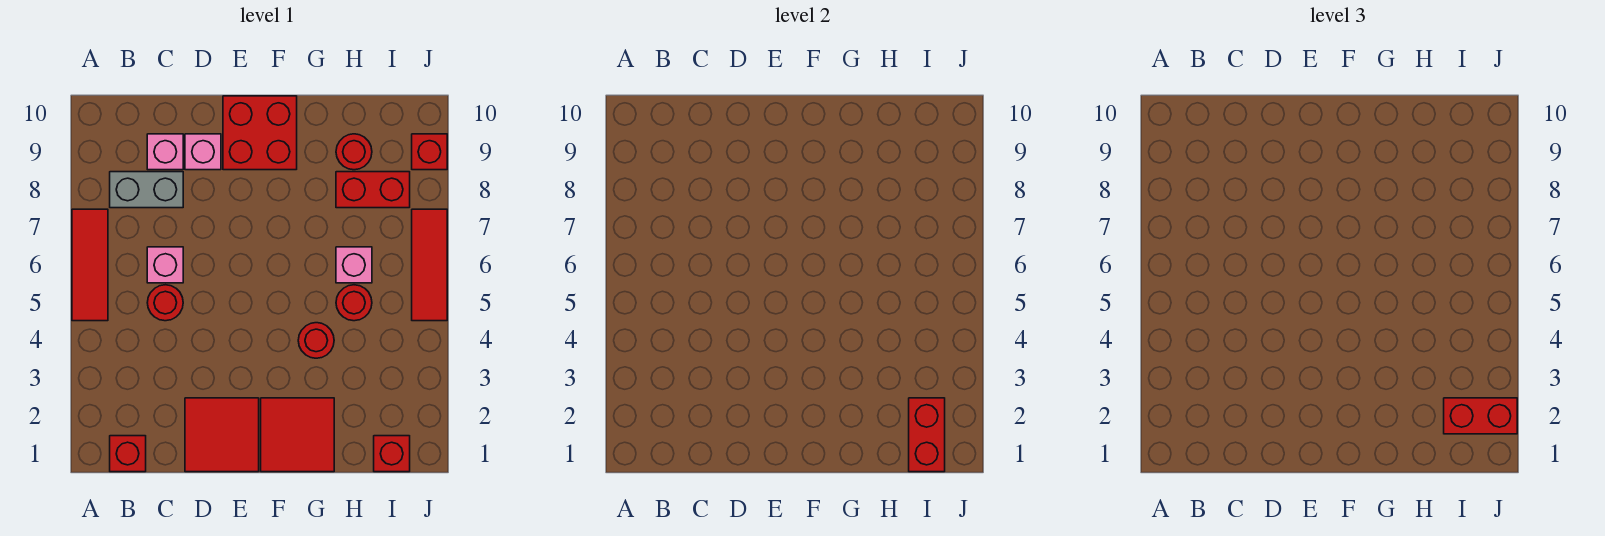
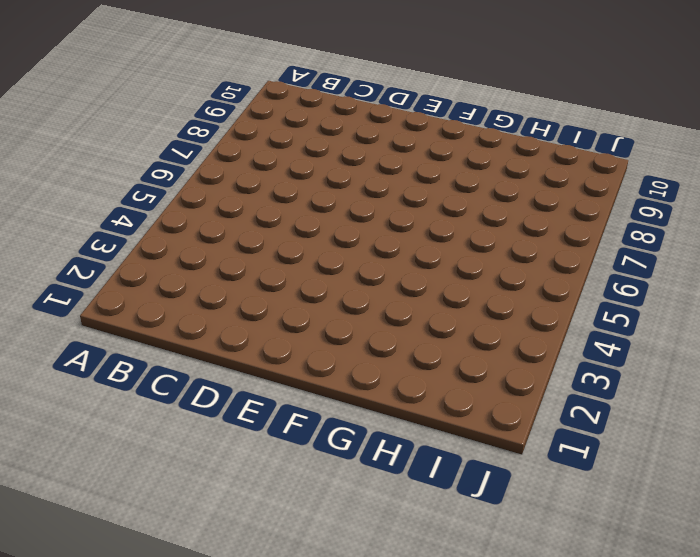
none -> red 1x3 tile [72,209,108,321]
none -> red 1x1 brick [110,436,146,472]
none -> grey 1x2 brick [110,172,183,208]

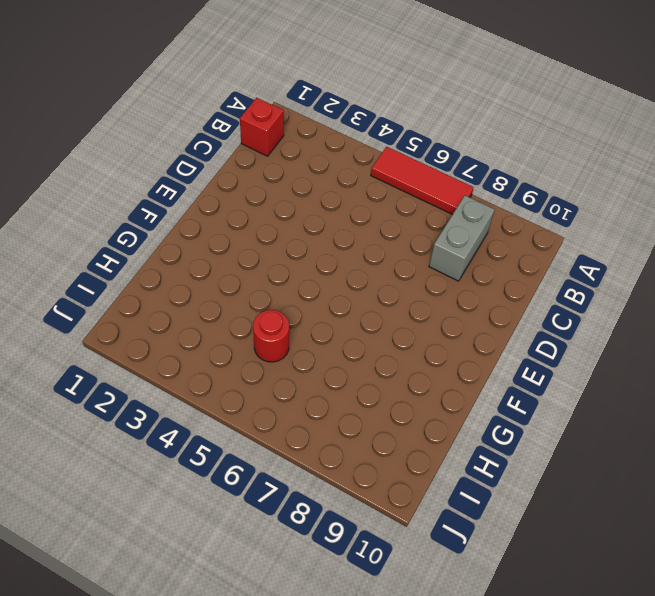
none -> red 1x1 round brick [147,285,183,321]
none -> pink 1x1 brick [147,247,183,283]
none -> pink 1x1 brick [147,134,183,170]

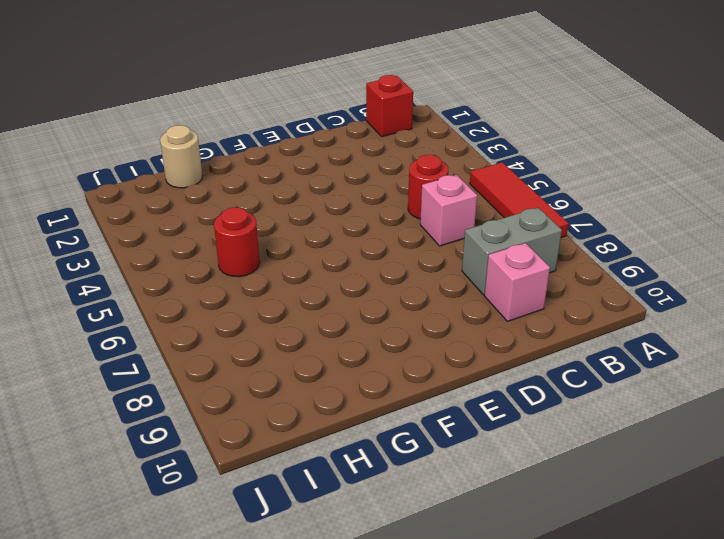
tan 1x1 round brick [160,125,203,188] -> none
none -> red 2x2 tile [185,398,259,472]
none -> pink 1x1 brick [185,134,221,170]
none -> red 2x2 brick [223,96,297,170]

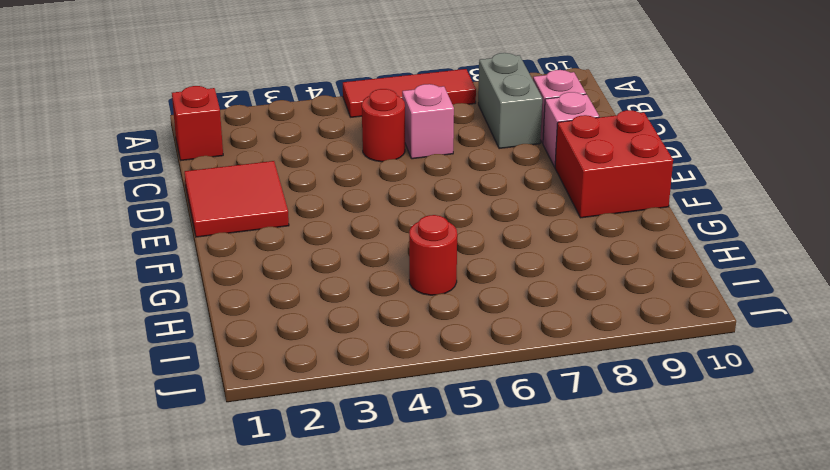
none -> red 2x2 tile [261,398,334,472]
none -> red 1x1 round brick [298,323,334,358]
none -> pink 1x1 brick [336,247,372,283]

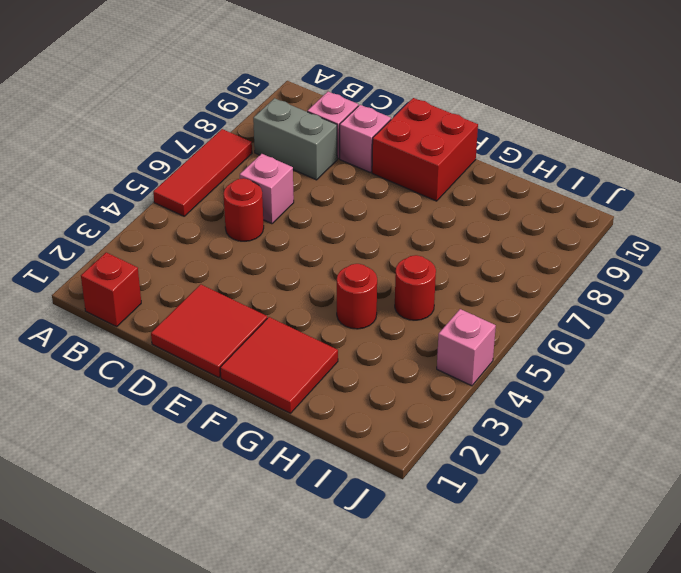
pink 1x1 brick [437,309,496,386] -> pink 1x1 brick moved to [336,247,372,283]
none -> red 1x2 brick [336,172,410,208]
none -> red 1x1 round brick [336,134,372,170]
none -> red 1x1 brick [374,436,410,472]

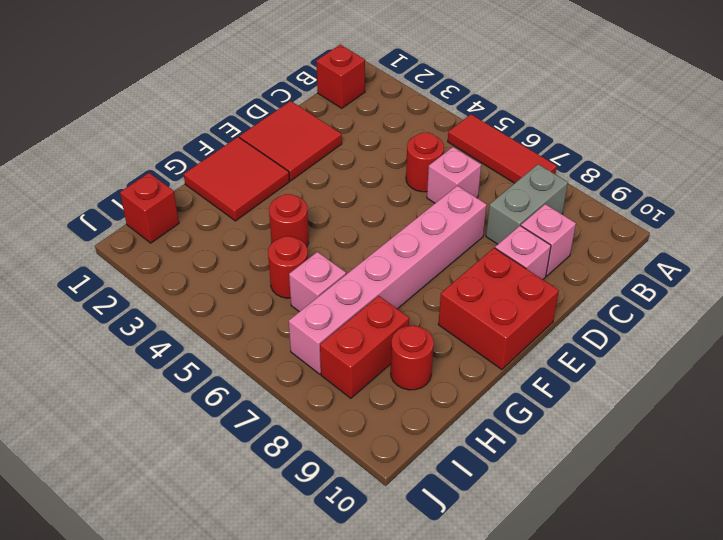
pink 1x6 brick [289,186,487,374] -> none
none -> red 1x3 tile [412,209,447,321]
none -> red 1x1 brick [412,134,447,170]
none -> red 1x2 brick [909,398,945,472]

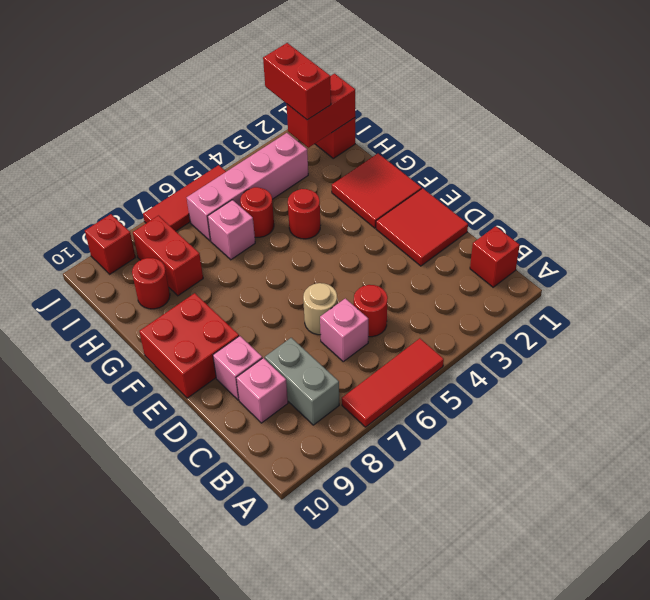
tan 1x1 round brick [303,283,337,335] -> none
pink 1x4 brick [187,133,308,241] -> none

